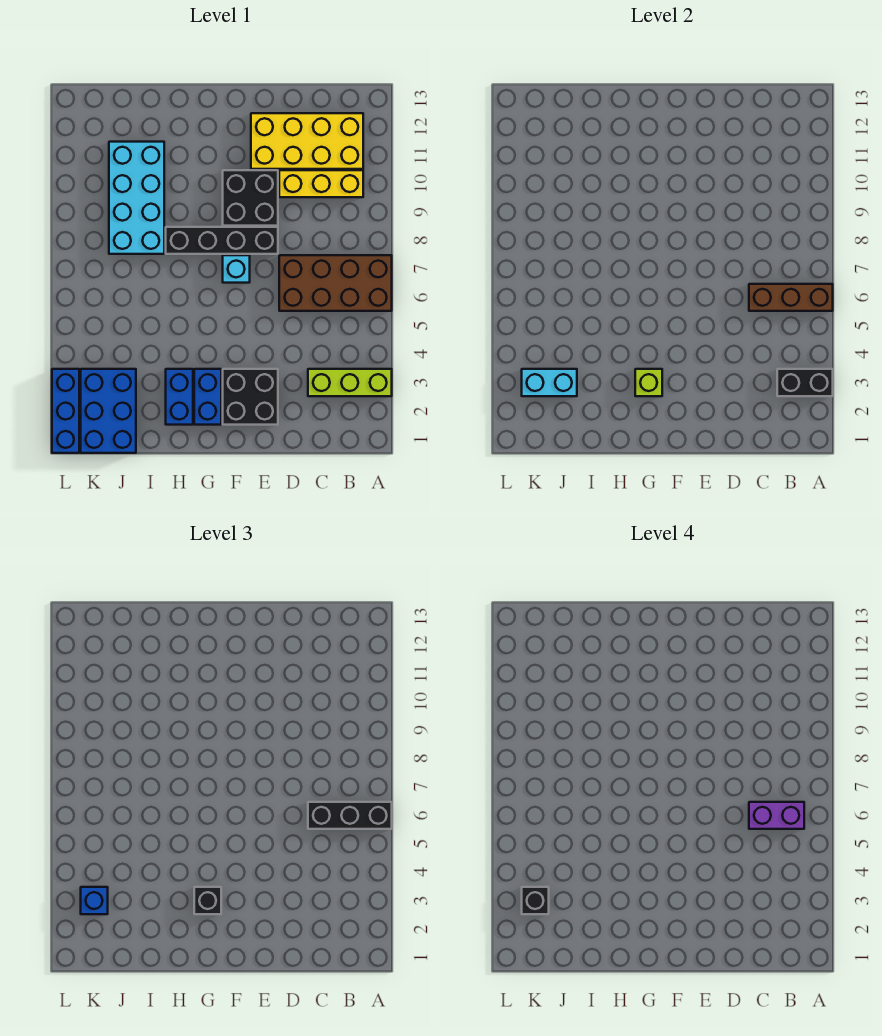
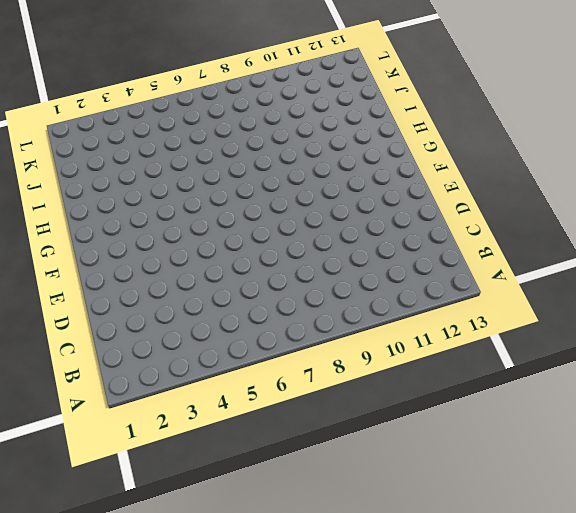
none -> lime 1x3 brick [308,369,392,396]
none -> brown 2x4 brick [279,255,392,311]
none -> yellow 1x3 brick [279,170,363,197]

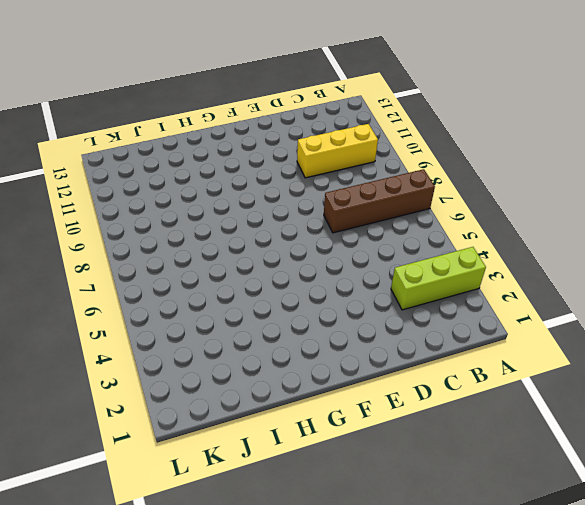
brown 1x4 brick [324,169,435,233] -> brown 2x4 brick [279,255,392,311]
none -> yellow 2x4 brick [251,113,363,169]
none -> black 2x2 brick [223,369,278,425]
none -> black 1x4 brick [166,227,278,254]

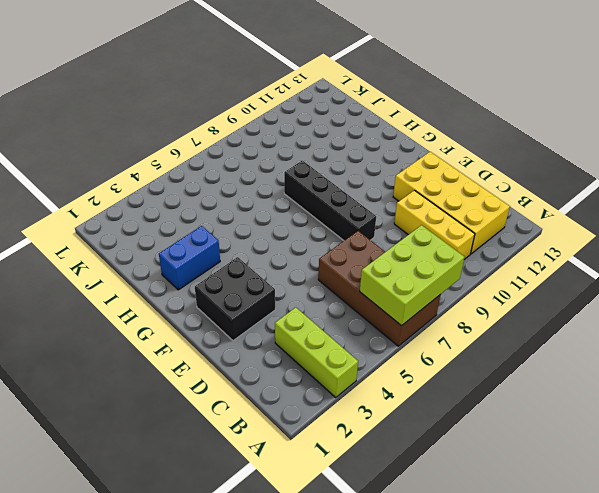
lime 2x3 brick [360,225,464,326] -> brown 1x3 brick [749,284,833,311]
none -> black 2x2 brick [223,170,278,226]
none -> cyan 1x1 brick [223,255,250,283]
none -> blue 1x2 brick [194,369,221,425]

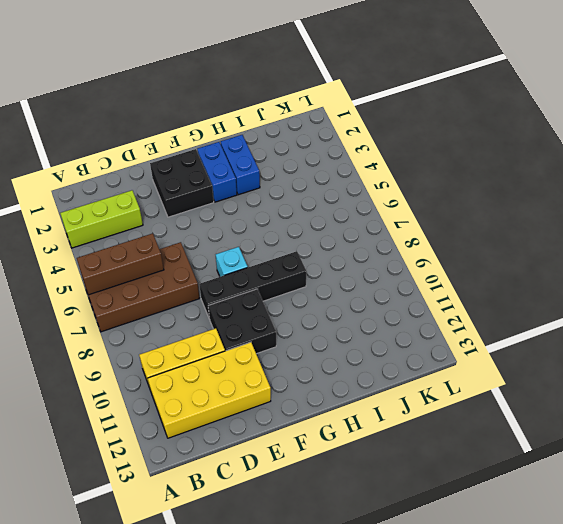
none -> cyan 2x4 brick [109,142,164,254]
none -> blue 2x3 brick [81,369,136,453]
none -> blue 1x3 brick [52,369,79,453]

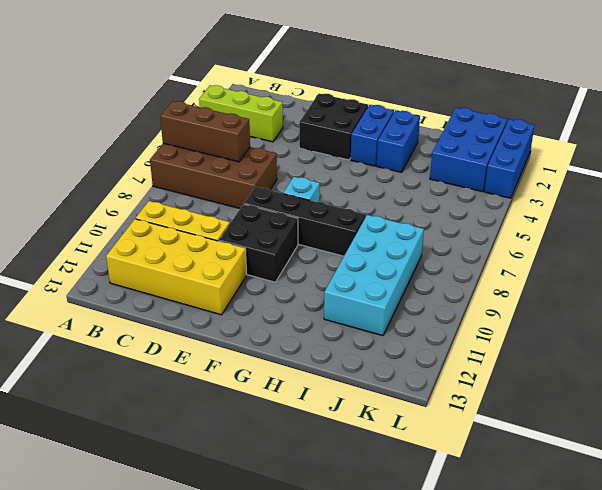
none -> black 1x2 brick [777,369,833,396]
none -> lime 1x1 brick [635,369,662,396]
none -> cyan 1x2 brick [522,369,577,396]

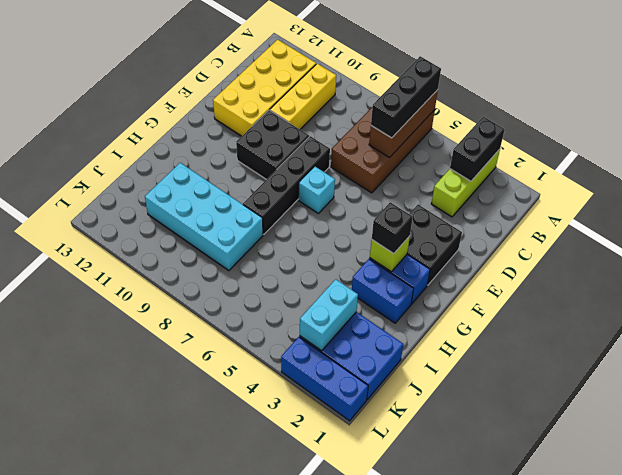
none -> blue 1x1 brick [81,887,108,914]
none -> purple 1x2 brick [749,802,804,829]
none -> black 1x1 brick [522,887,549,914]

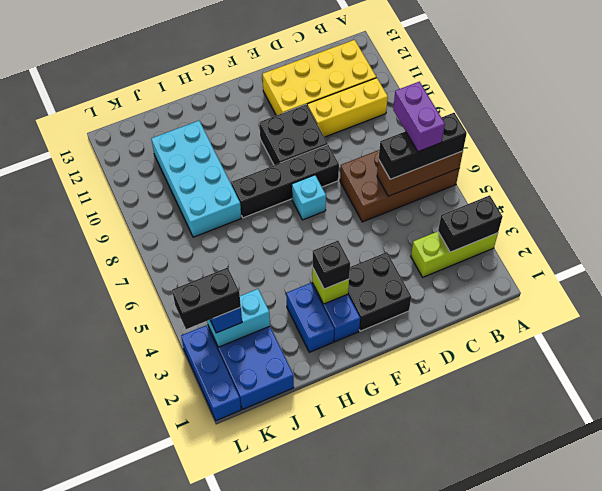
purple 1x2 brick [393,82,445,152] -> purple 1x2 brick turned to [749,802,804,829]
black 1x2 brick [172,267,241,329] -> black 1x1 brick [522,887,549,914]

